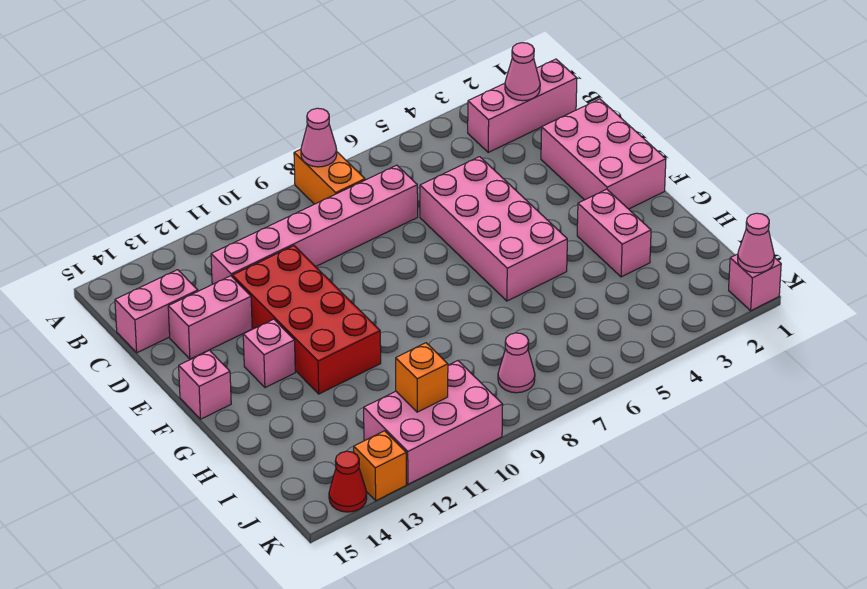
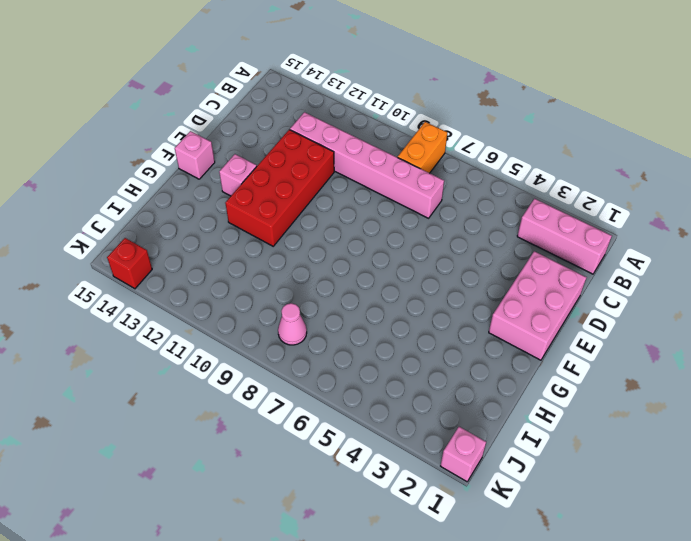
red 1x1 brick [107,238,152,289] -> red 1x1 cone [329,451,367,512]
none -> pink 1x2 brick [115,270,198,353]
none -> pink 2x4 brick [420,157,567,301]
none -> pink 1x2 brick [168,276,252,359]

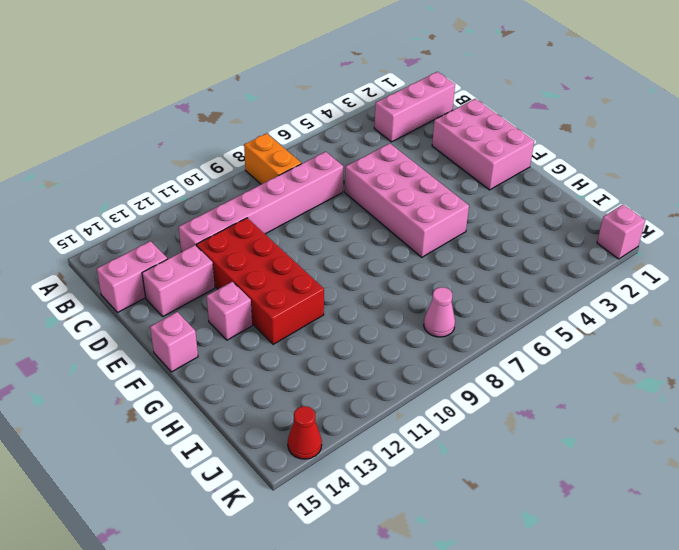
none -> pink 1x2 brick [577,189,651,277]
none -> pink 2x3 brick [364,361,503,484]
none -> orange 1x1 brick [354,431,406,501]

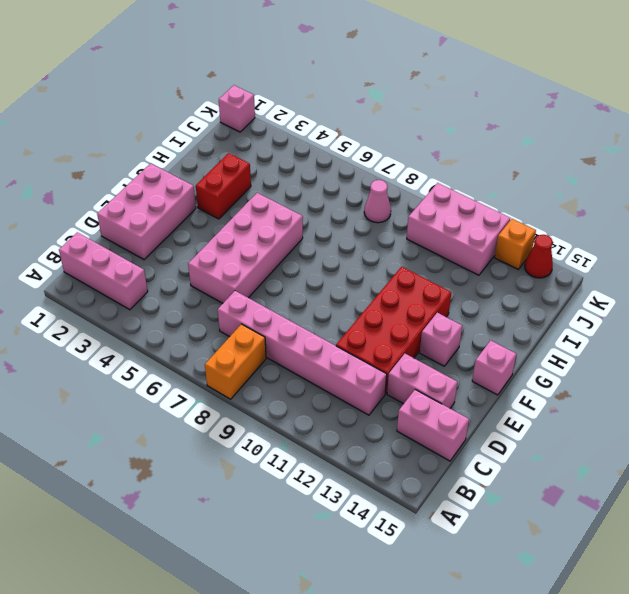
red 1x2 brick [196,153,251,219] -> pink 1x2 brick [577,189,651,277]
none -> pink 1x1 cone [301,108,337,167]
none -> pink 1x1 cone [505,43,540,101]
none -> orange 1x1 brick [396,343,448,412]

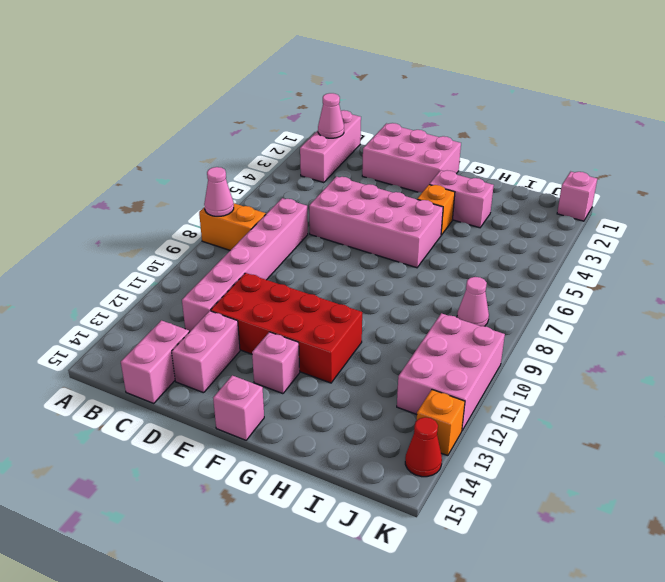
orange 1x1 brick [417,185,455,235] -> orange 1x1 brick moved to [396,343,448,412]
none -> pink 1x1 cone [738,213,774,273]

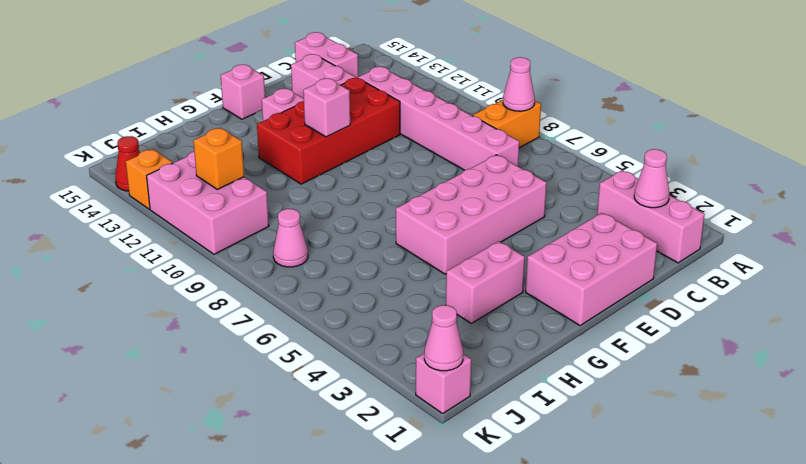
pink 1x1 brick [303,79,350,137] -> none

